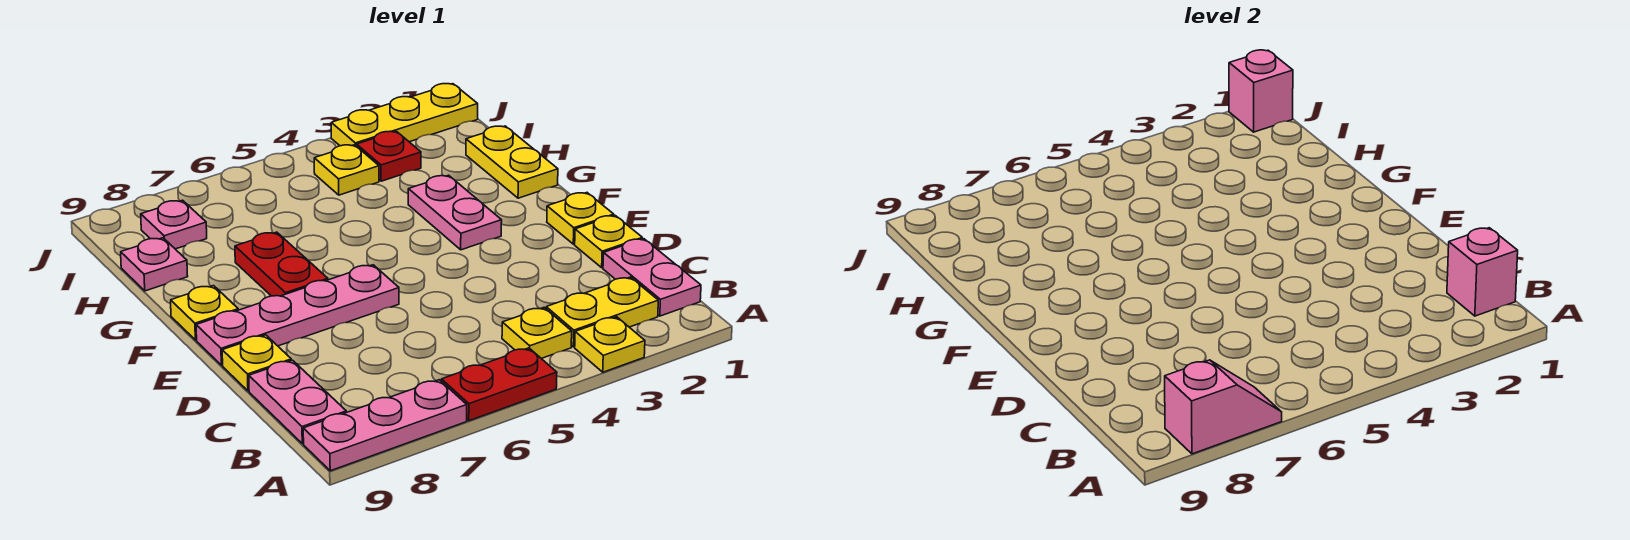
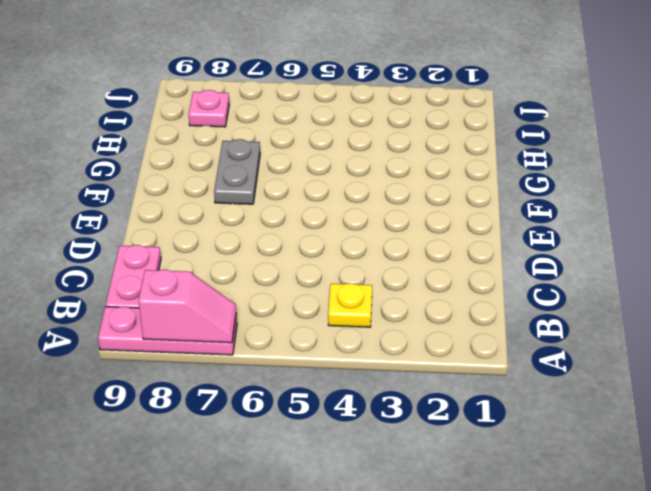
grey 1x2 plate [214,139,260,204] -> red 1x2 plate [235,232,328,296]
none -> yellow 1x1 plate [575,317,645,372]
none -> red 1x2 plate [442,348,557,421]
none -> pink 1x2 plate [603,239,701,316]

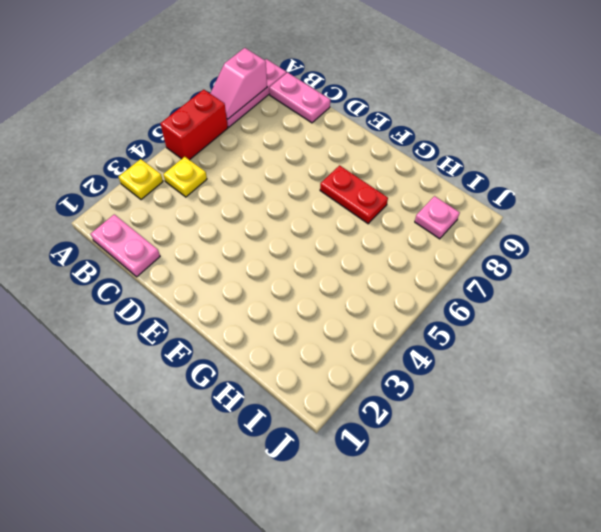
red 1x2 brick [160,90,228,160] -> red 1x2 plate [442,348,557,421]
none -> yellow 1x2 plate [546,277,658,347]
none -> yellow 1x1 plate [575,215,642,268]
none -> yellow 1x1 plate [222,335,291,391]

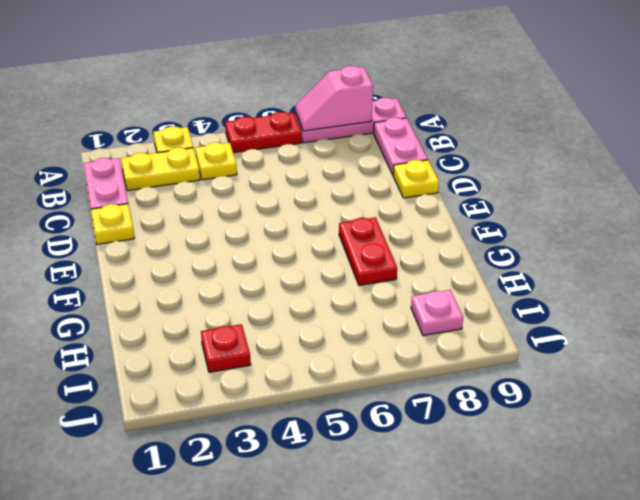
none -> yellow 1x1 plate [547,193,614,244]
none -> pink 1x4 plate [196,265,399,365]
none -> pink 1x2 plate [408,175,502,250]

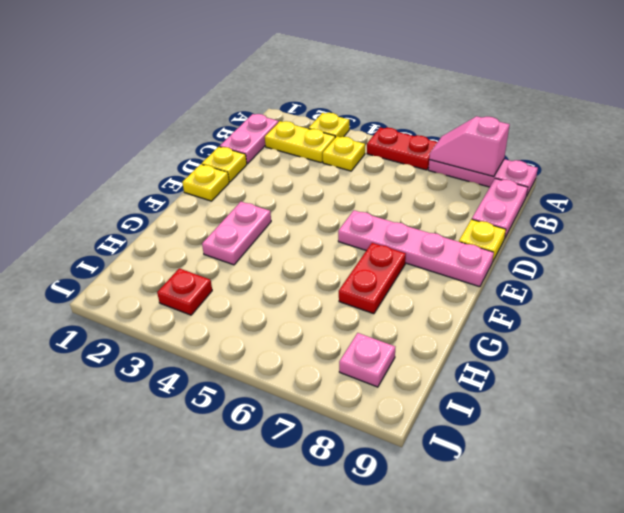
none -> yellow 1x1 plate [171,286,238,340]
none -> yellow 1x2 plate [466,126,558,198]
none -> pink 1x1 plate [121,238,188,291]

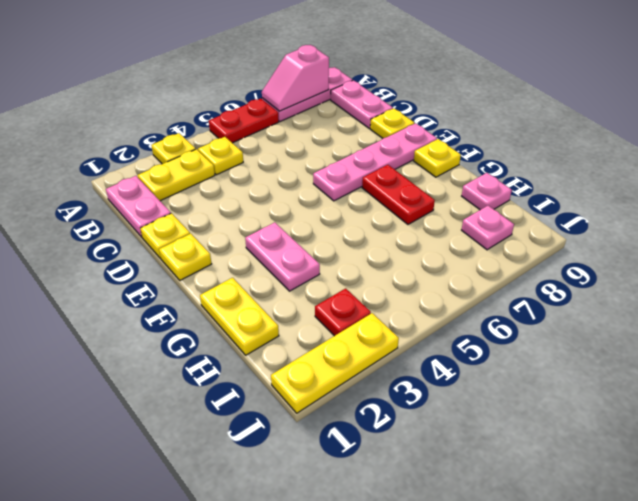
none -> yellow 1x1 plate [314,145,379,195]
none -> pink 1x1 brick [1447,228,1518,316]
none -> pink 1x1 brick [1229,50,1293,132]

